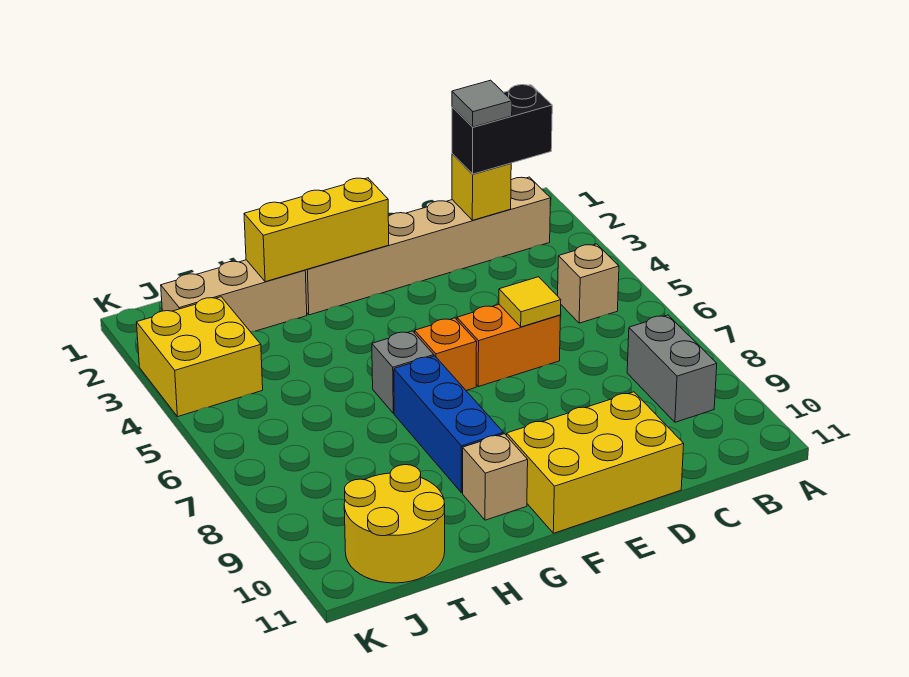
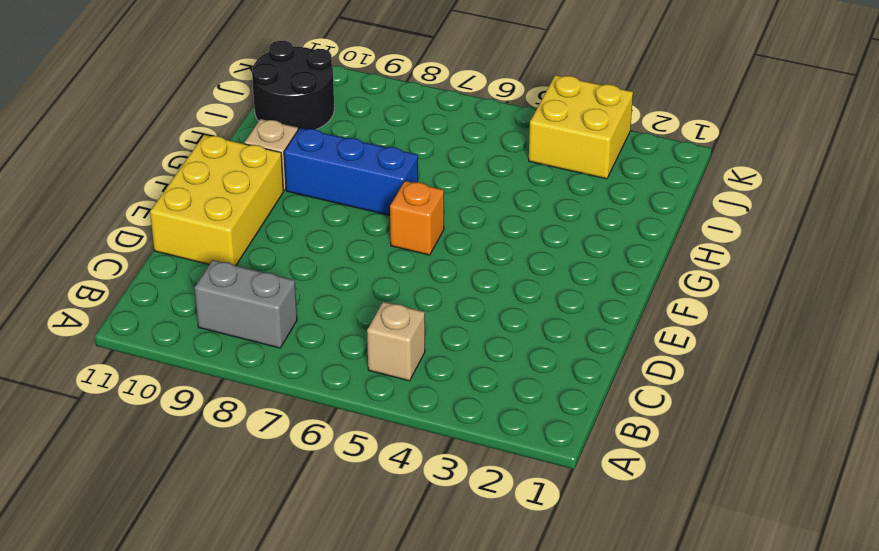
black 2x2 round brick [252,41,334,130] -> yellow 2x2 round brick [344,465,445,583]
none -> tan 1x6 brick [305,177,551,315]
none -> orange 1x2 brick [457,305,561,387]
none -> grey 1x1 brick [372,331,434,413]

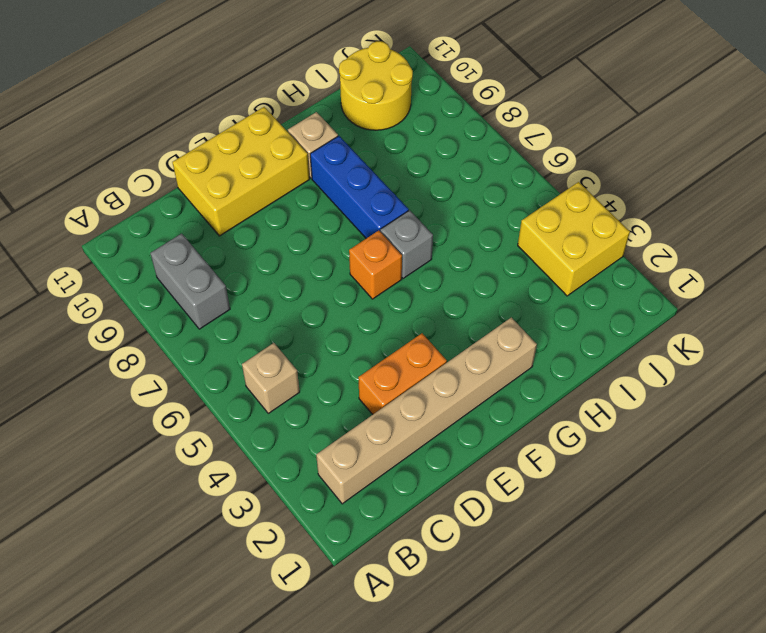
orange 1x2 brick [358,333,447,414] -> orange 1x2 brick moved to [457,305,561,387]
none -> tan 1x3 brick [161,260,307,332]
none -> yellow 1x1 brick [452,154,511,220]
none -> yellow 1x1 tile [499,277,561,327]

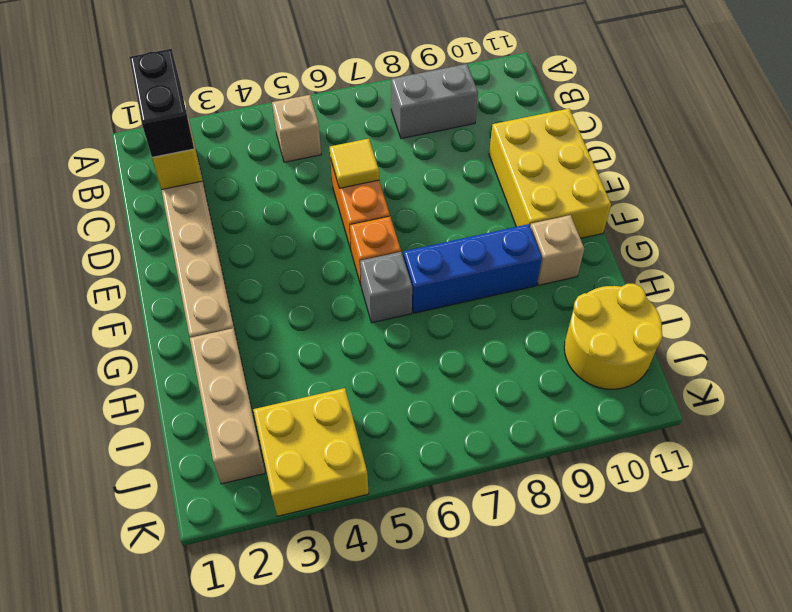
none -> yellow 1x3 brick [244,178,389,282]
none -> grey 1x1 tile [452,80,512,127]

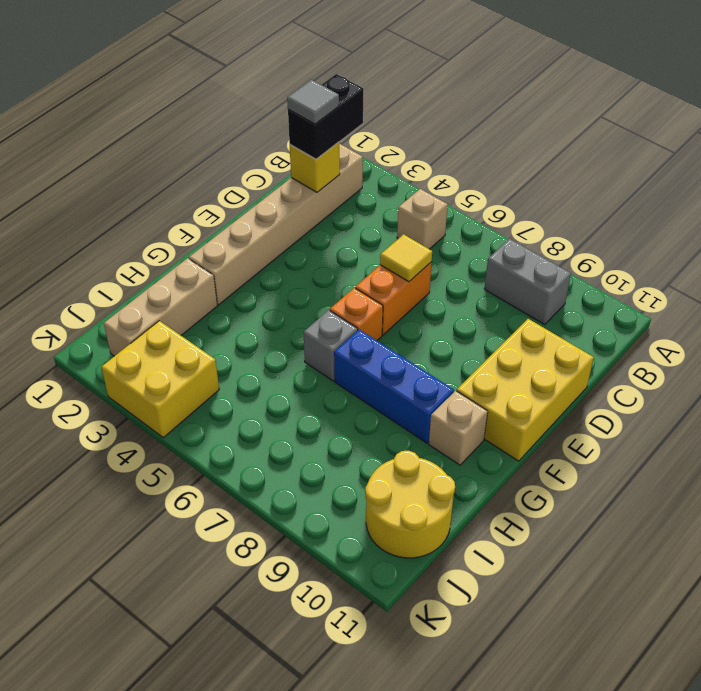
none -> yellow 1x3 brick [244,178,389,282]

